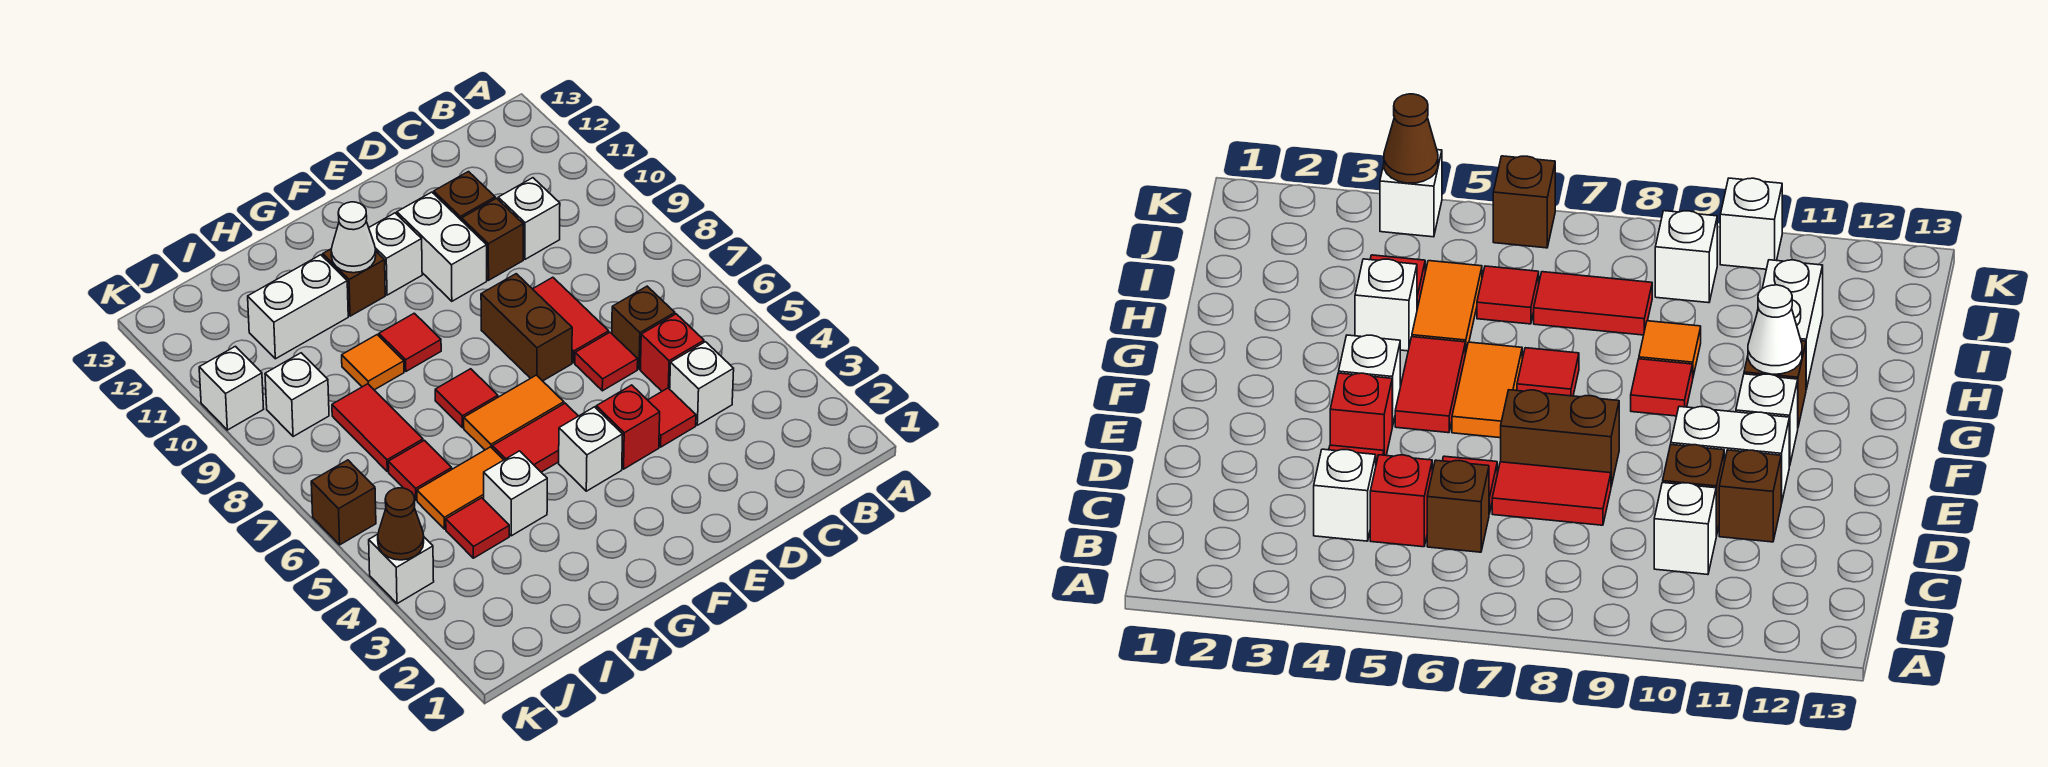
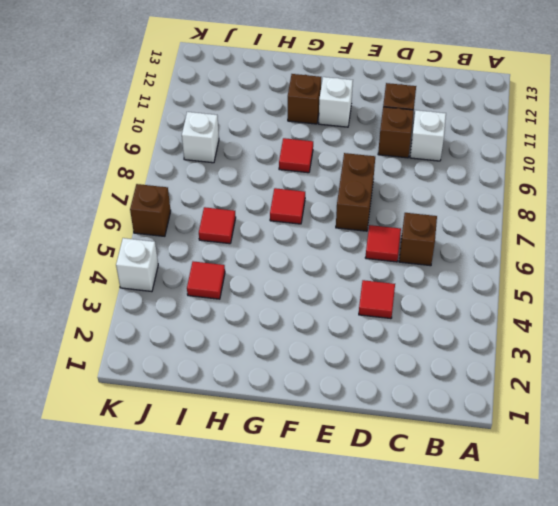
none -> white 1x1 brick [670,342,734,425]
none -> red 1x1 brick [640,314,704,391]
none -> red 1x2 tile [533,277,609,363]
none -> red 1x1 brick [596,385,660,469]

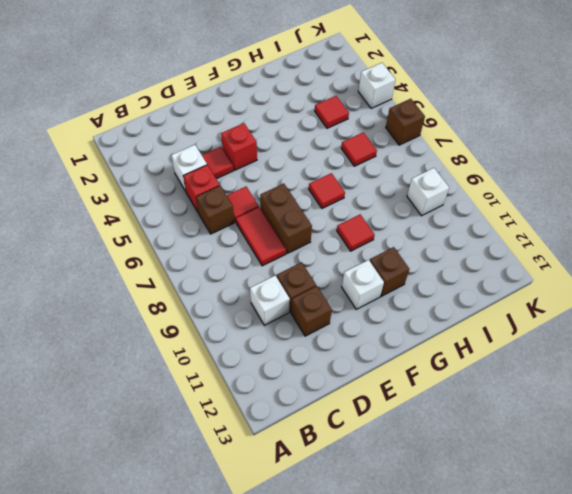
none -> white 1x2 brick [397,192,487,301]
none -> white 1x1 brick [559,407,623,491]
none -> red 1x2 tile [492,403,578,472]
none -> orange 1x2 tile [464,375,564,450]

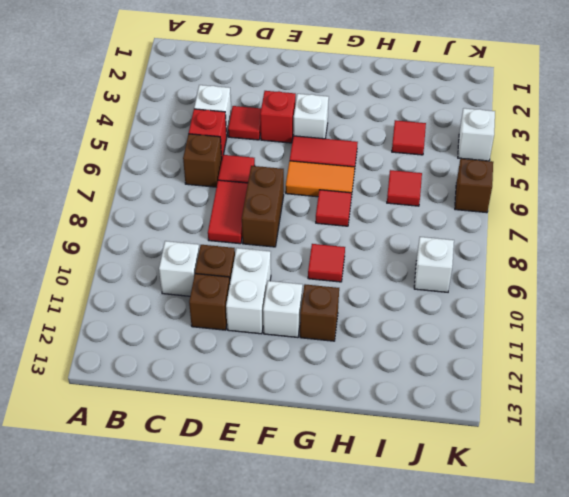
none -> white 1x1 brick [484,451,547,536]
none -> orange 1x2 tile [417,447,503,529]
none -> orange 1x1 tile [342,335,404,390]
none -> white 1x2 brick [248,255,348,359]

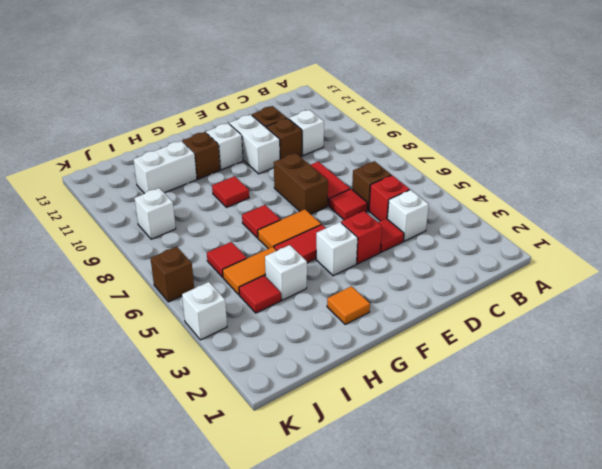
orange 1x1 tile [327,286,370,324] -> orange 1x1 tile moved to [342,335,404,390]
none -> red 1x2 tile [332,384,423,471]
none -> white 1x1 brick [199,346,264,430]
none -> white 1x1 cone [331,202,376,273]
none -> brown 1x1 cone [378,488,424,560]

